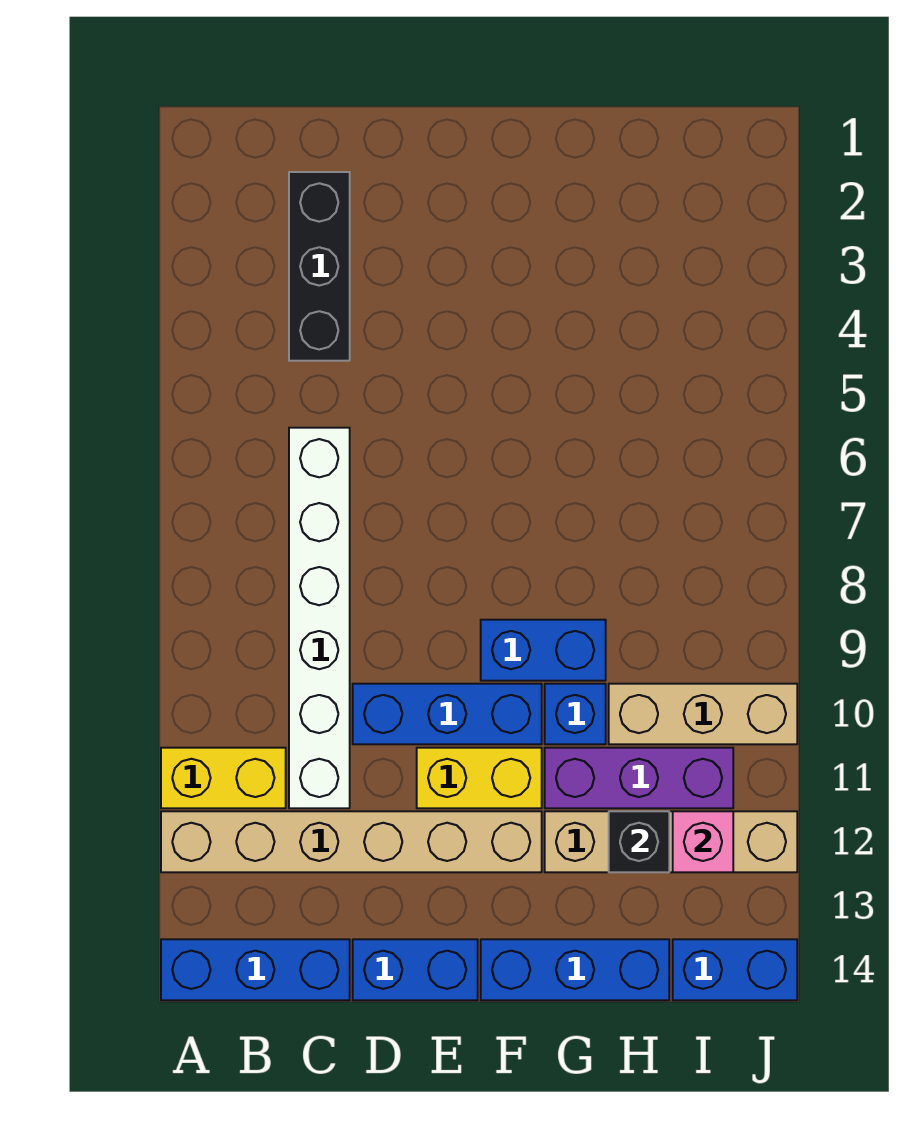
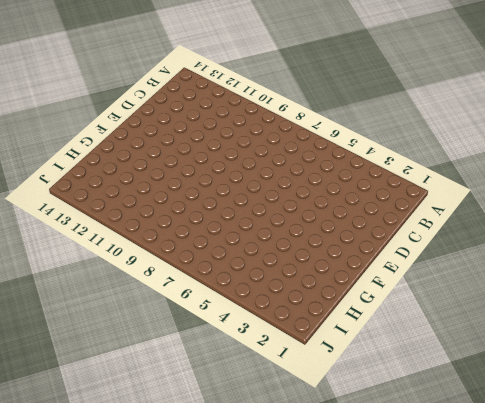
none -> yellow 1x2 brick [161,748,286,808]
none -> tan 1x6 brick [161,811,542,872]
none -> blue 1x3 brick [161,939,350,1000]

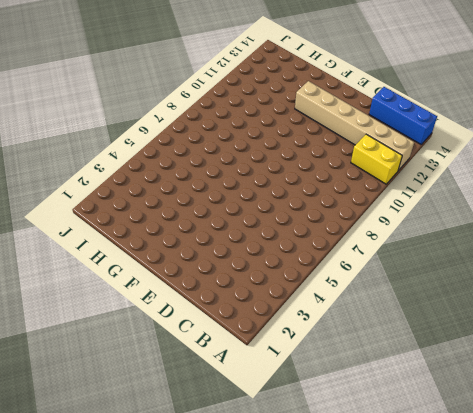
none -> black 1x3 brick [289,172,350,361]
none -> white 1x6 brick [289,428,350,808]
none -> blue 1x3 brick [353,684,542,744]

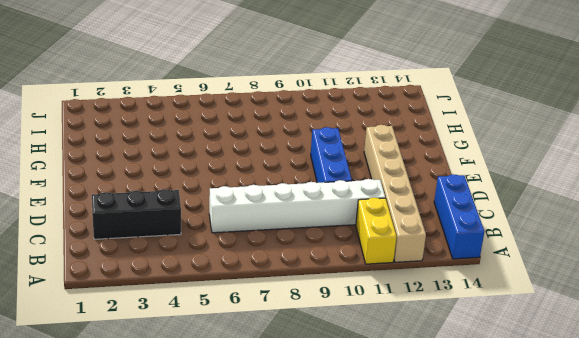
none -> blue 1x2 brick [353,939,478,1000]
none -> yellow 1x2 brick [417,748,542,808]
none -> blue 1x2 brick [481,620,606,681]

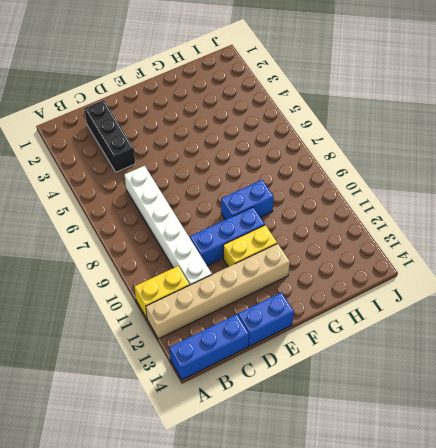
none -> blue 1x3 brick [481,939,669,1000]
none -> blue 1x1 brick [545,684,606,744]
none -> purple 1x3 brick [545,748,733,808]

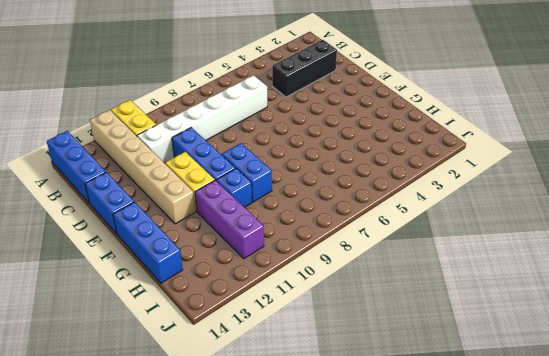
none -> tan 1x4 brick [545,811,797,872]
none -> tan 1x3 brick [609,684,797,744]
none -> blue 1x2 brick [673,939,797,1000]

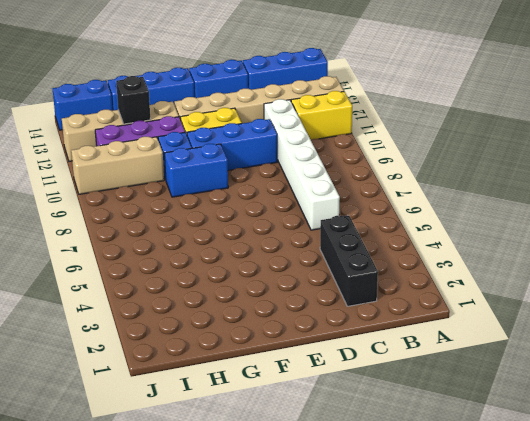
none -> pink 1x1 brick [673,811,733,872]

